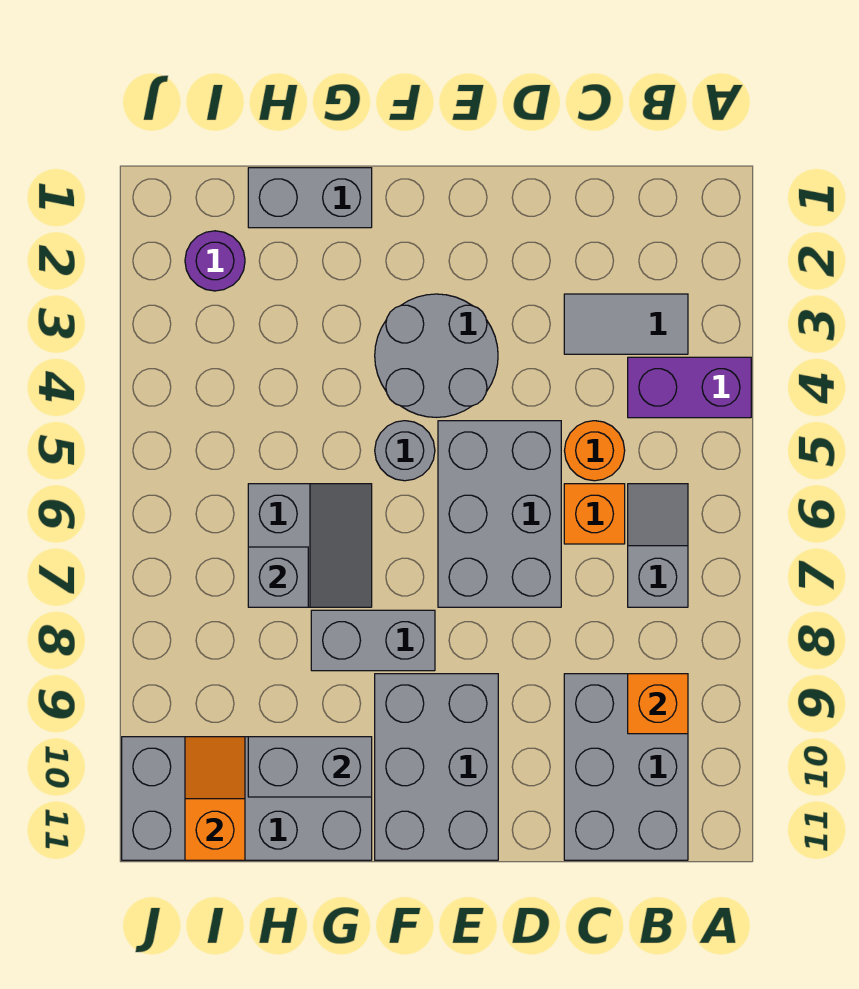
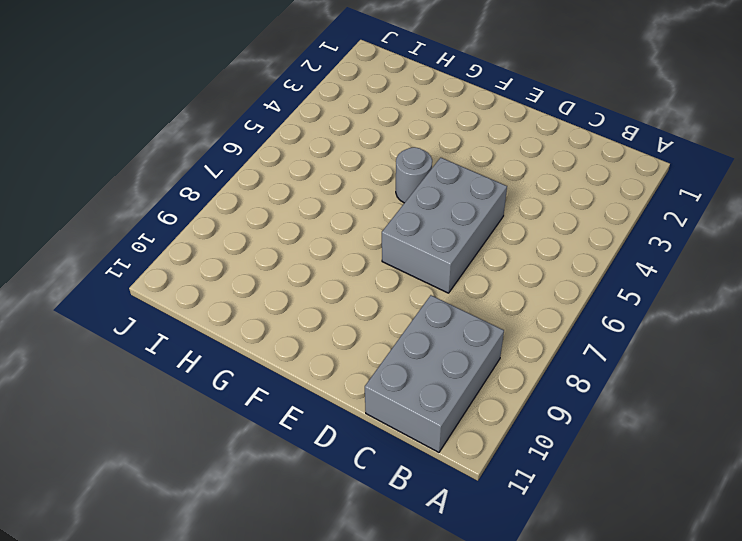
none -> purple 1x2 brick [628,357,751,418]
none -> grey 1x2 tile [564,294,688,354]
none -> grey 1x2 slope [628,484,688,607]

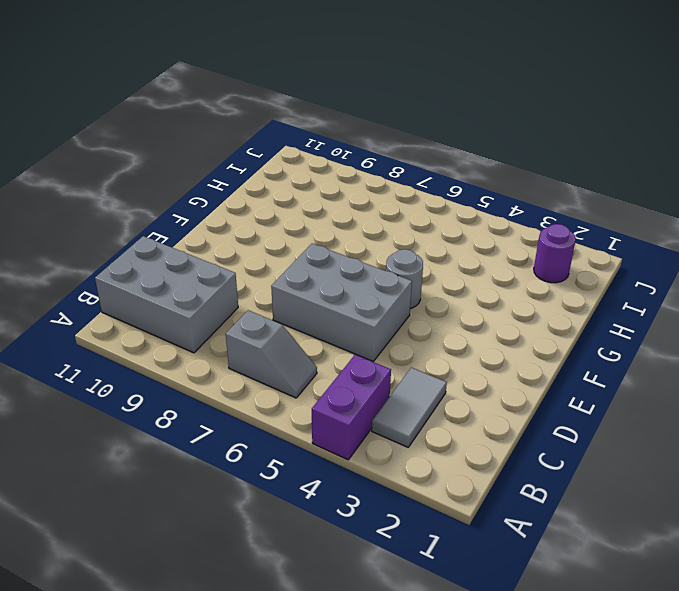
none -> orange 1x1 round brick [564,421,625,481]
none -> orange 1x1 brick [564,484,625,544]
none -> grey 2x2 round brick [375,294,498,417]

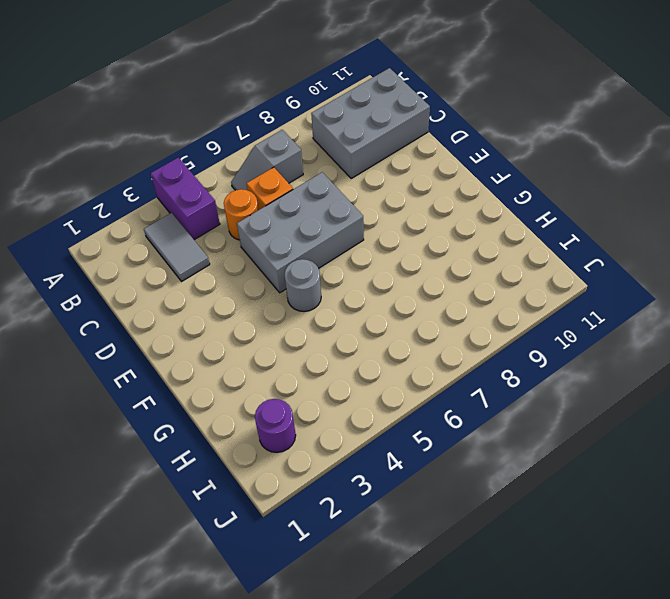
none -> grey 2x2 round brick [375,294,498,417]
none -> grey 2x3 brick [375,674,498,860]
none -> grey 1x2 brick [311,610,435,671]

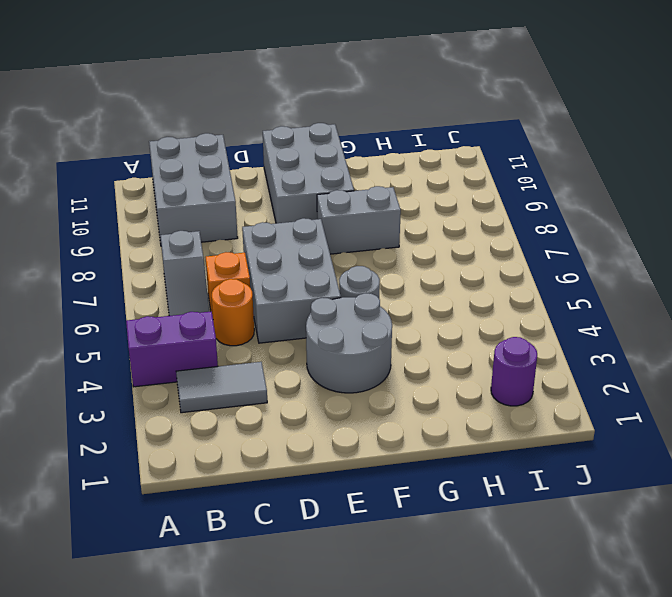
none -> grey 1x2 brick [248,168,372,228]
none -> grey 2x2 slope [248,484,372,607]
none -> grey 2x4 brick [122,737,372,860]

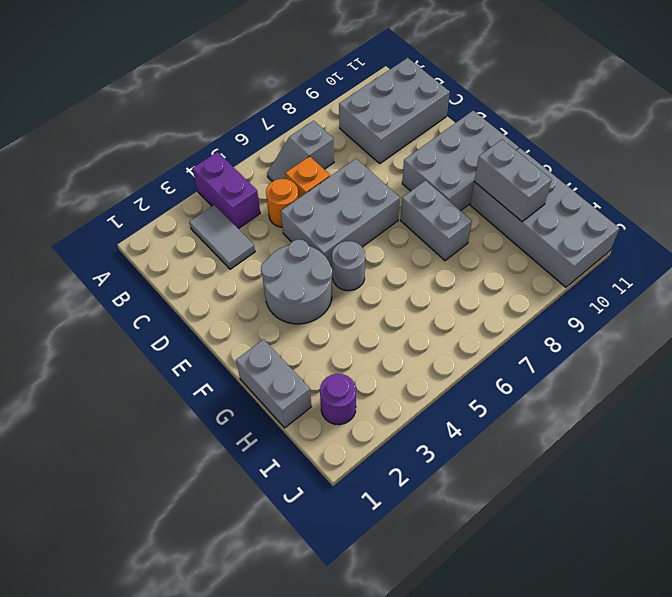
none -> grey 2x2 slope [248,484,372,607]
none -> orange 1x1 brick [628,674,688,734]
none -> grey 1x1 brick [248,547,308,607]

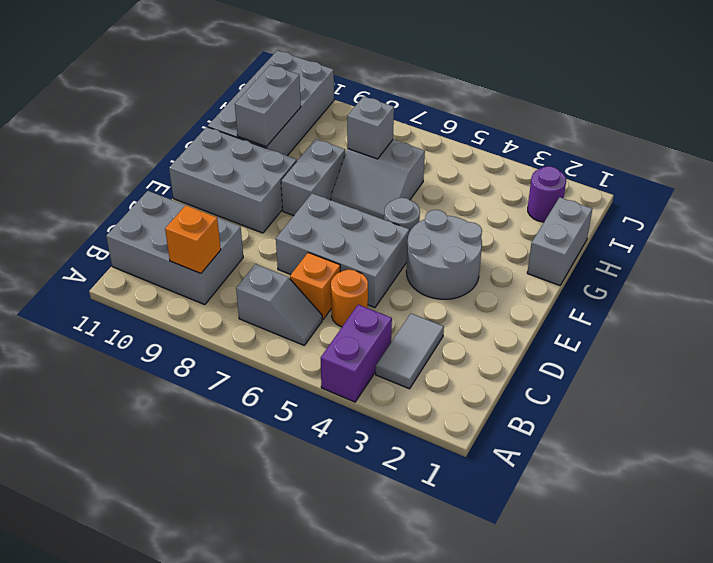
none -> orange 1x2 slope [185,737,245,860]

